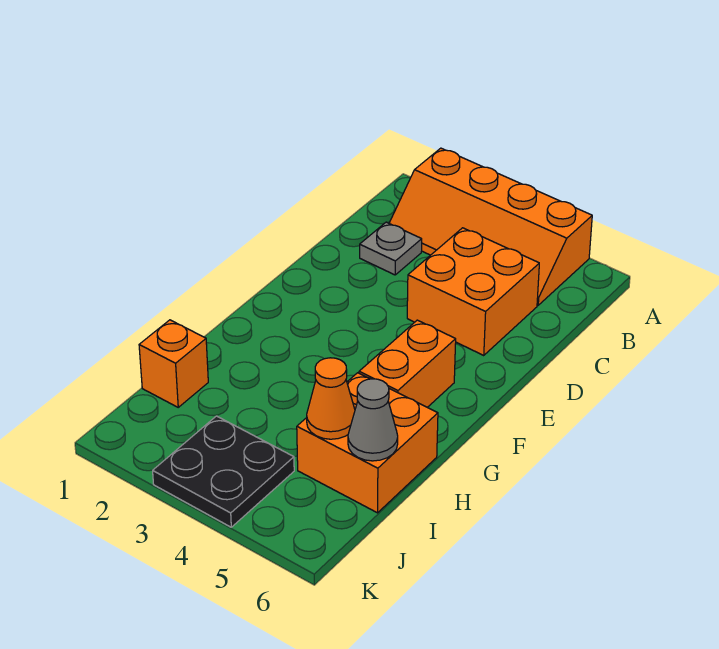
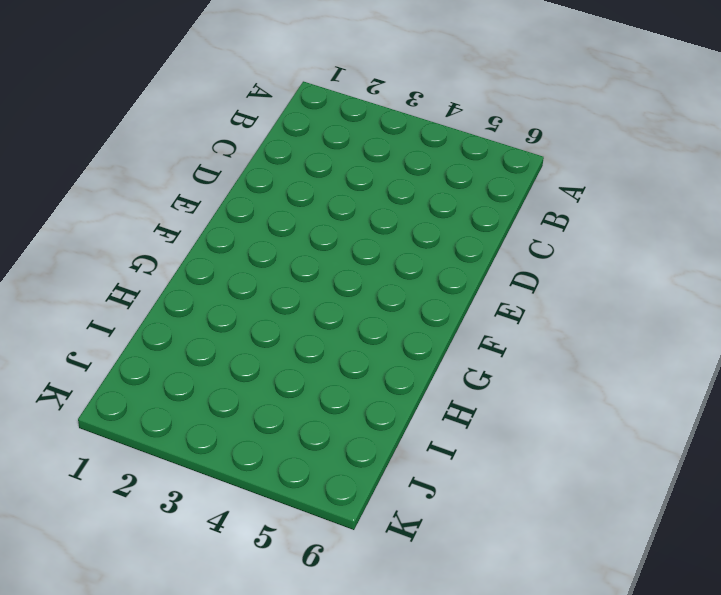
none -> orange 2x4 slope [389,148,592,305]
none -> grey 1x1 plate [360,222,422,275]

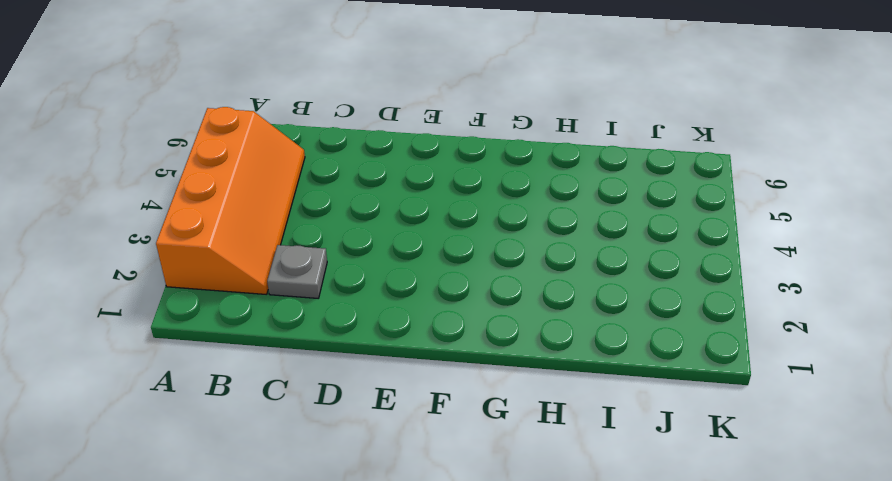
none -> orange 2x2 brick [407,228,539,355]
none -> orange 1x2 brick [359,320,456,407]

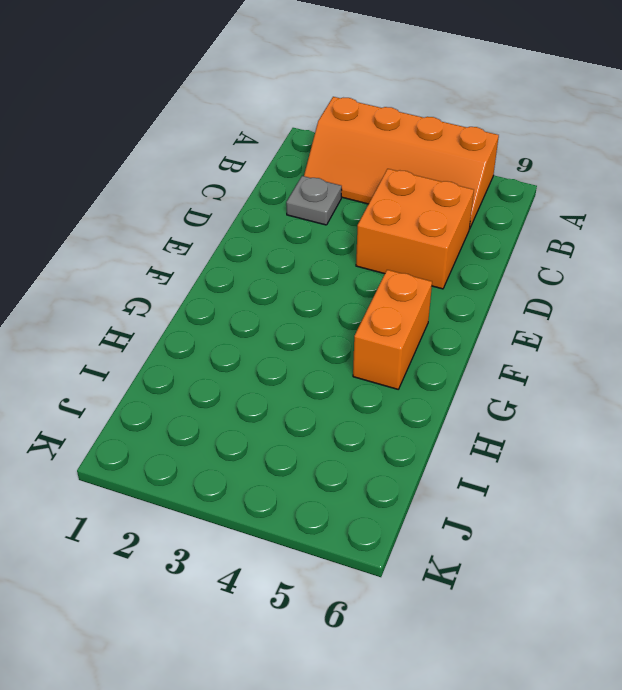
none -> orange 2x2 brick [297,373,438,513]
none -> orange 1x1 brick [139,320,208,407]

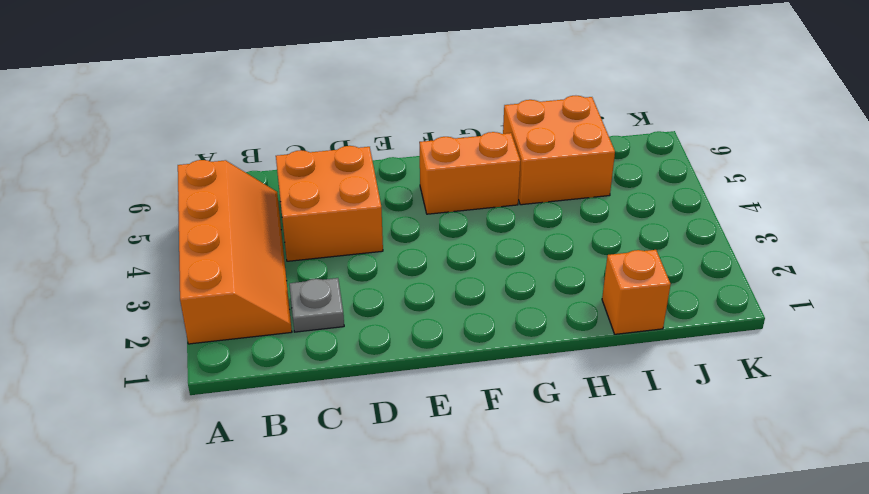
none -> black 2x2 plate [153,416,294,527]
none -> orange 1x1 cone [307,358,355,439]

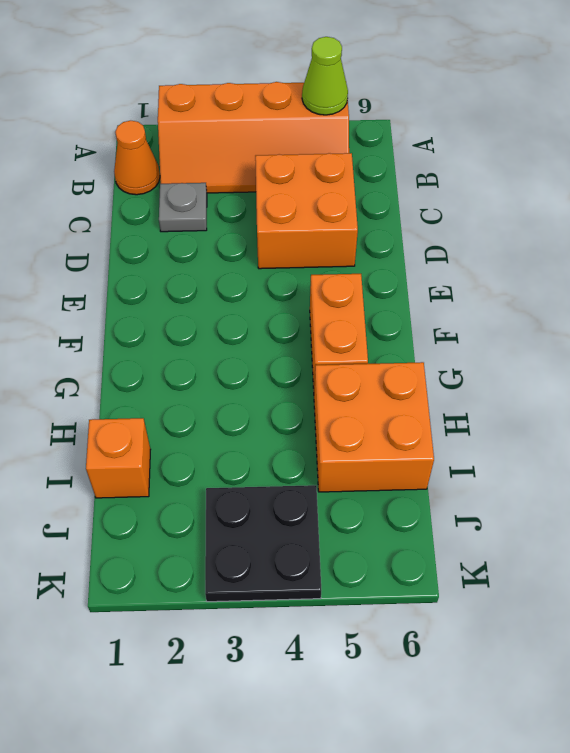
lime 1x1 cone [302,37,348,115] -> none
orange 1x1 cone [114,121,160,195] -> orange 1x1 cone moved to [307,358,355,439]
none -> grey 1x1 cone [348,379,398,461]

